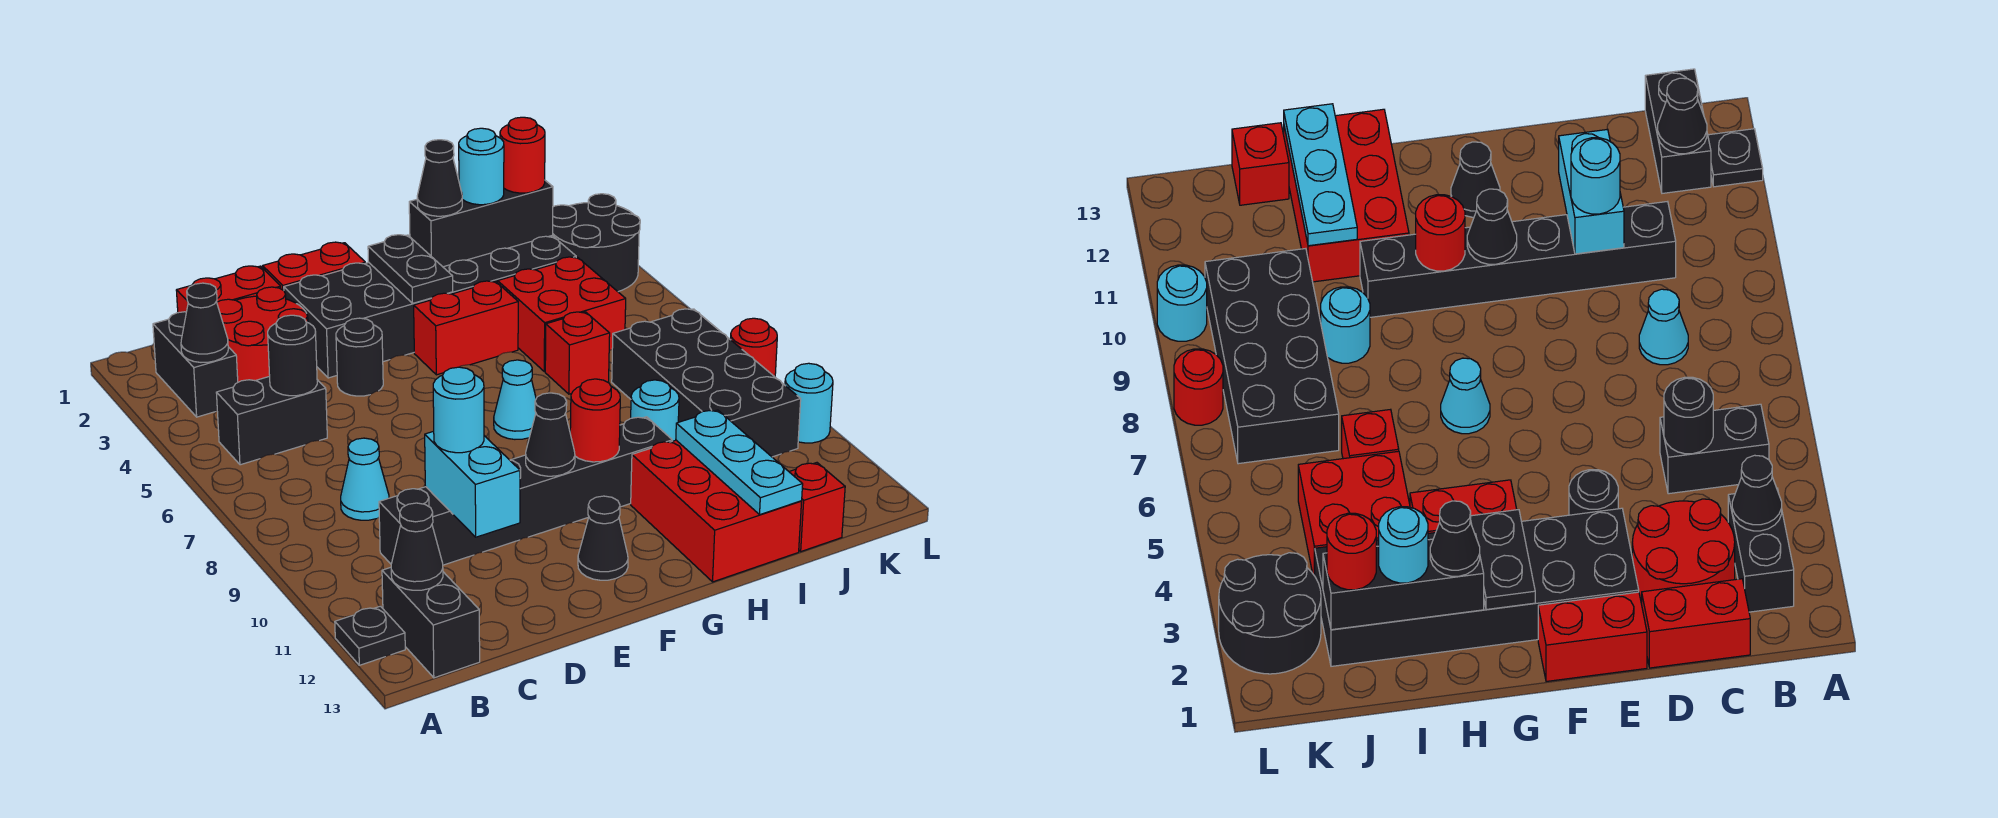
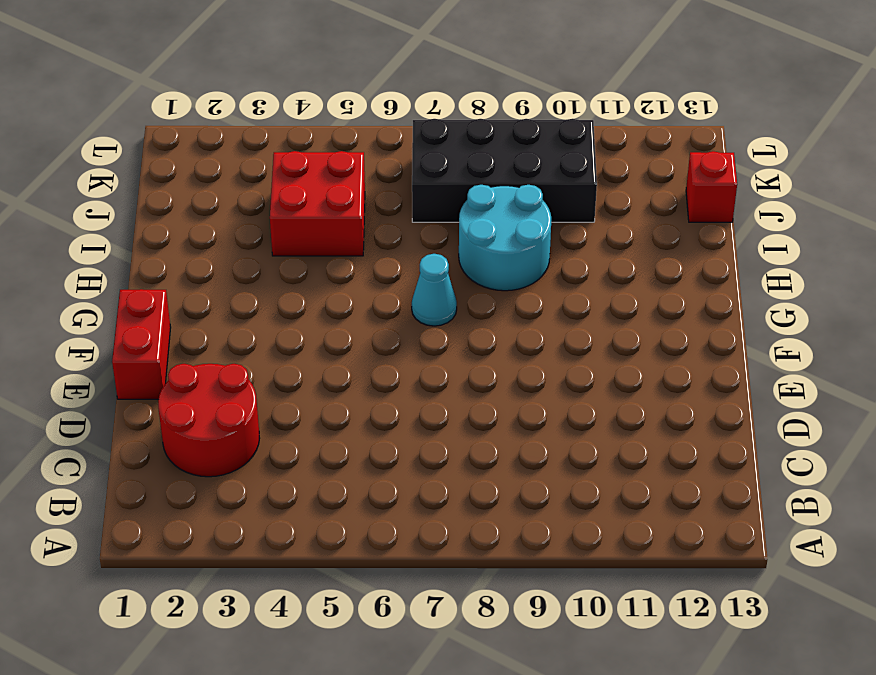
cyan 2x2 round brick [459,185,551,291] -> cyan 1x1 round brick [631,380,679,441]
none -> black 1x1 plate [335,606,405,665]
none -> black 1x2 brick [153,312,238,417]
none -> black 1x2 brick [216,376,327,465]
none -> black 1x2 brick [382,567,480,678]

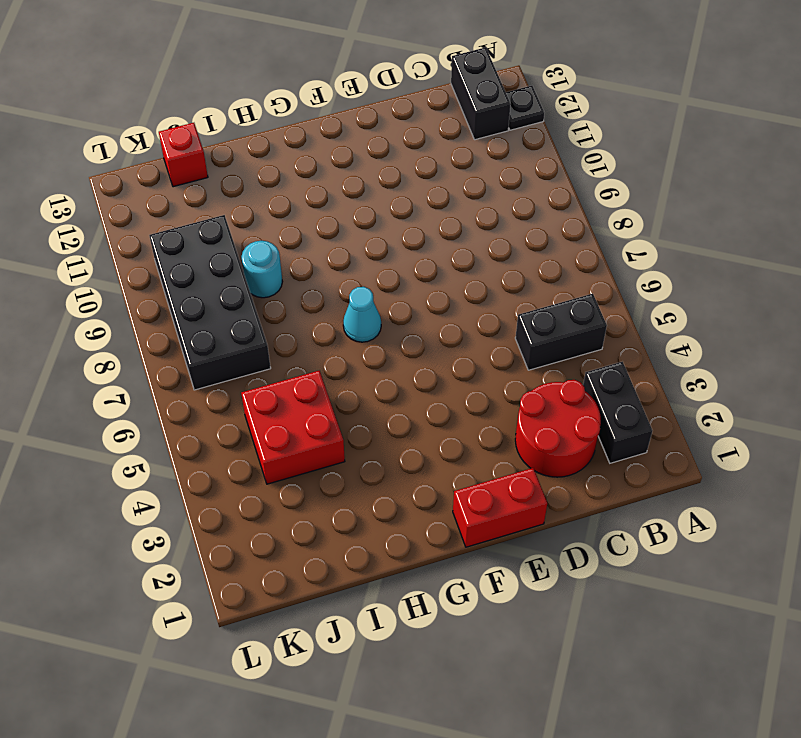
none -> red 1x2 brick [176,266,281,313]
none -> cyan 1x1 cone [341,438,389,520]
none -> black 1x6 brick [379,417,672,565]
none -> black 2x6 brick [284,236,576,378]

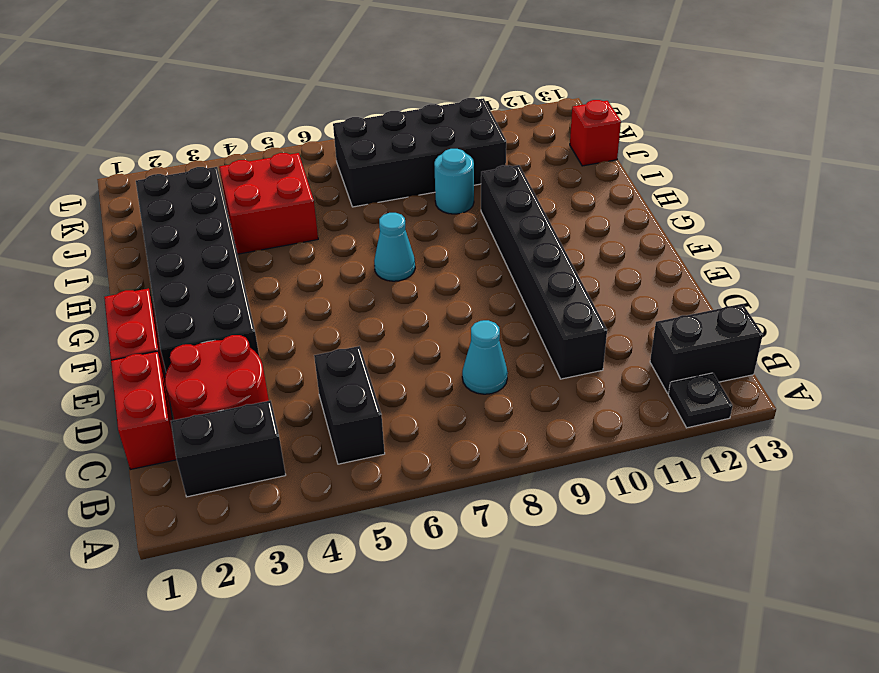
none -> black 1x1 round brick [336,318,383,396]
none -> black 1x1 cone [578,496,628,580]
none -> red 1x2 brick [414,281,518,375]
none -> red 2x3 brick [631,440,802,582]

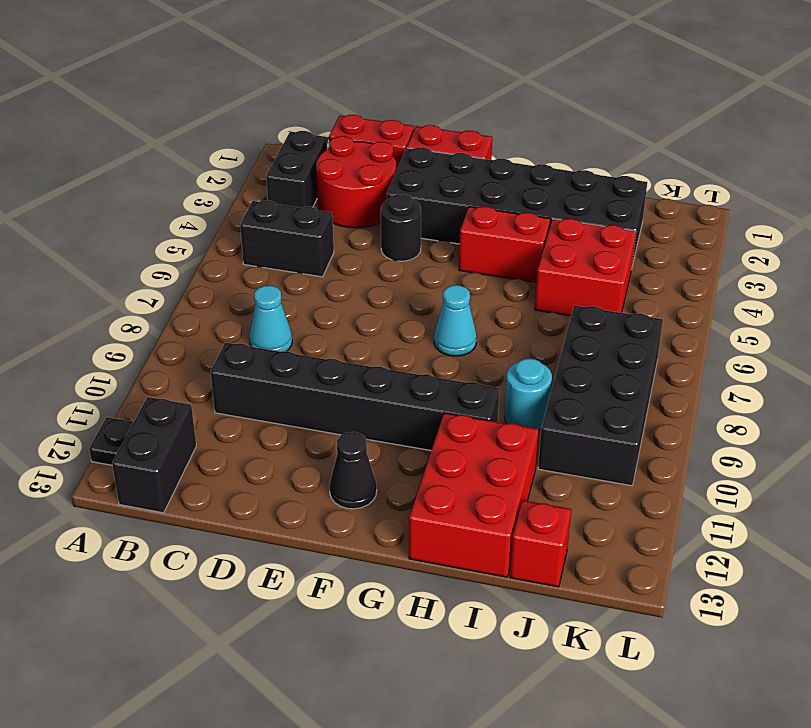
none -> red 1x1 brick [545,312,610,394]
none -> black 2x2 round brick [552,194,640,292]
none -> red 1x1 round brick [730,318,777,377]
none -> cyan 1x1 round brick [785,363,833,443]

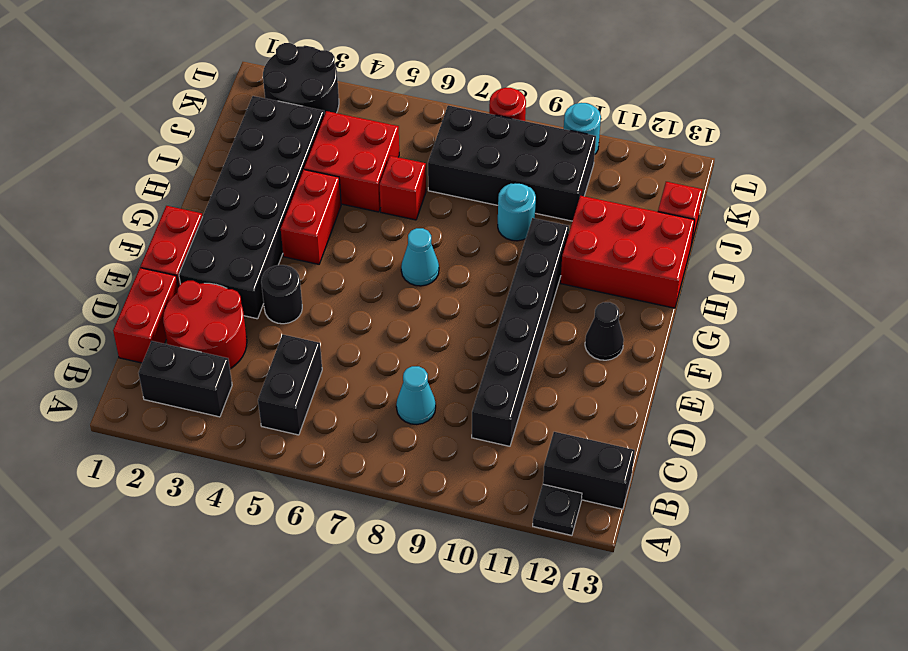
none -> black 1x1 cone [181,283,228,362]
none -> black 1x1 cone [391,503,443,590]
none -> black 1x1 round brick [268,315,317,396]
none -> cyan 1x2 brick [425,431,520,537]

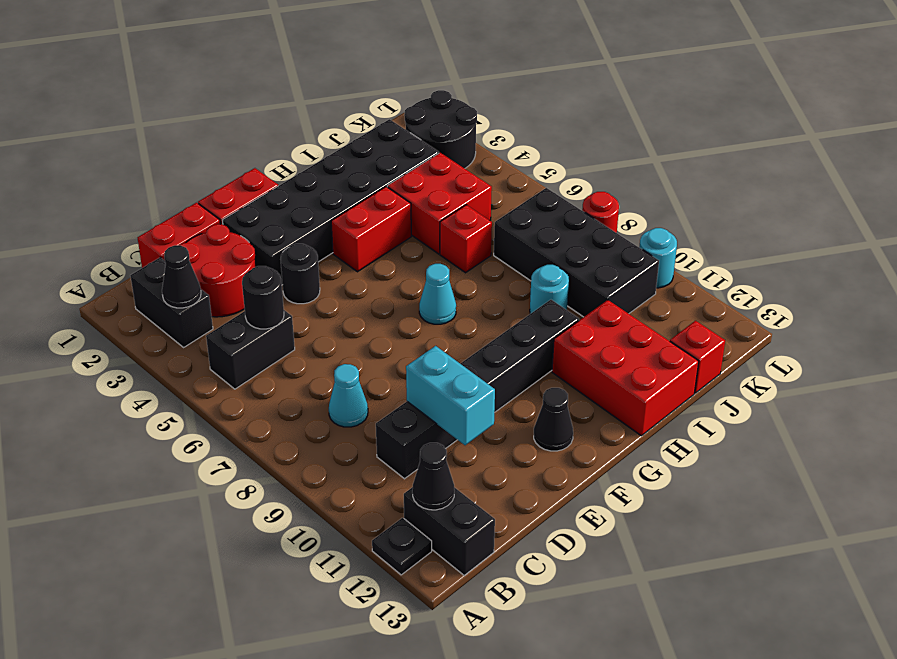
none -> black 1x1 cone [526,393,575,476]
none -> black 1x2 plate [368,235,453,303]
none -> red 1x1 round brick [570,379,620,462]
none -> black 1x3 brick [409,181,553,267]

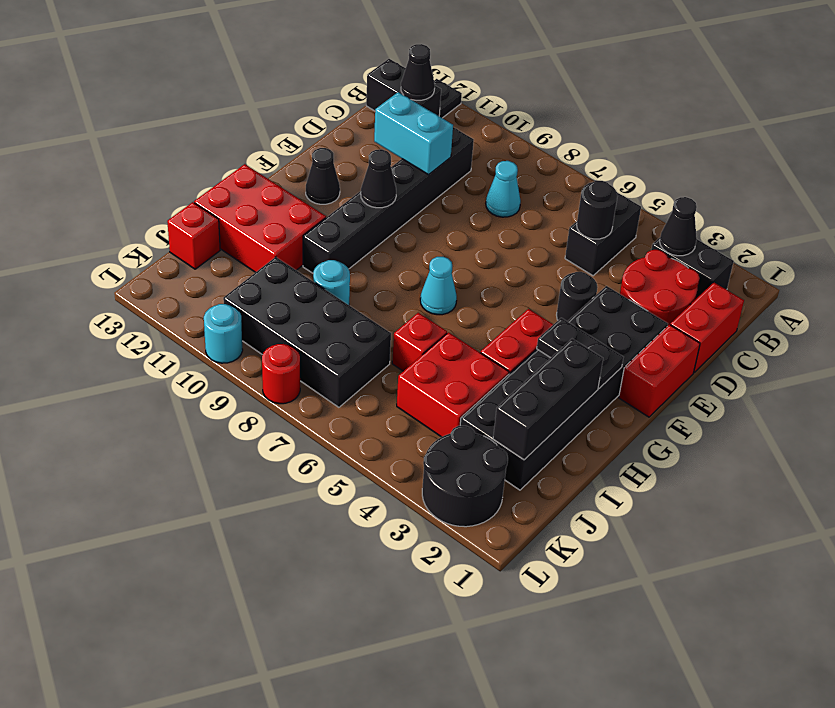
none -> red 1x1 round brick [570,379,620,462]
none -> cyan 1x3 plate [676,410,803,515]
none -> cyan 1x1 round brick [433,367,484,453]
none -> black 1x1 cone [417,140,462,216]

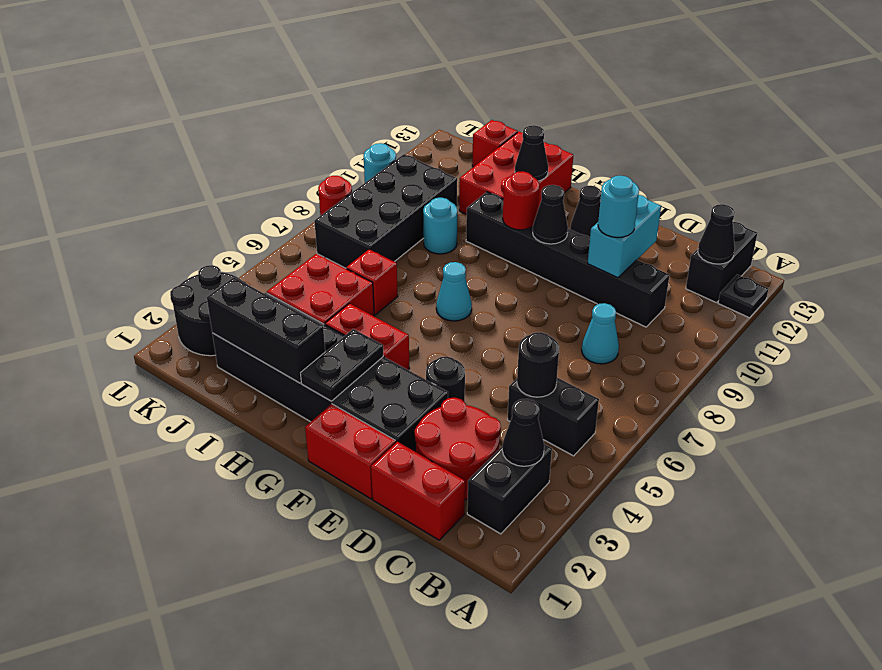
black 1x1 cone [515,125,548,181] -> black 1x1 cone moved to [417,140,462,216]
none -> cyan 1x3 plate [676,410,803,515]
none -> cyan 1x1 round brick [459,128,504,205]
none -> red 1x1 round brick [500,117,545,193]

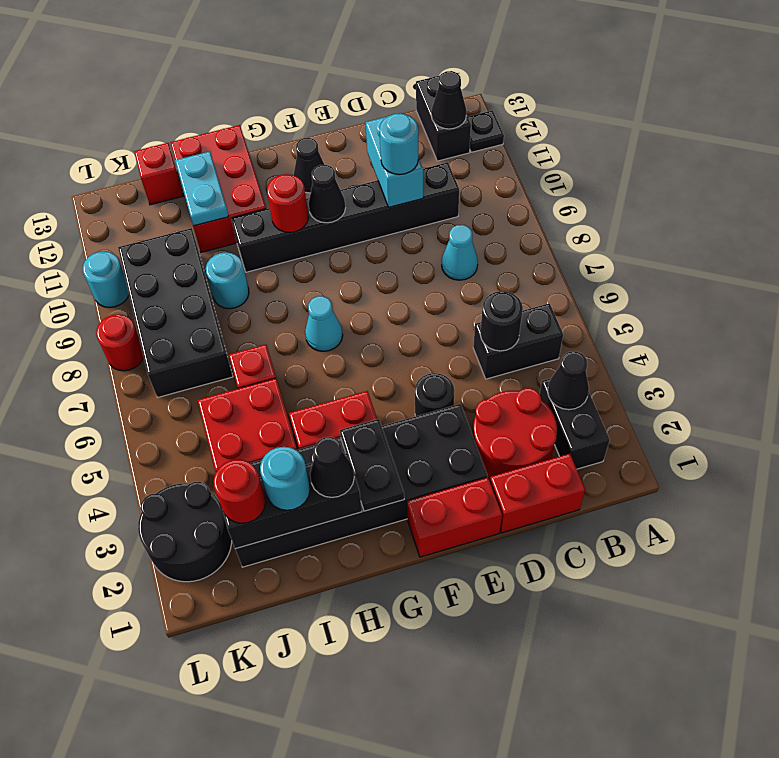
cyan 1x2 plate [175,152,229,226] -> cyan 1x3 plate [676,410,803,515]

